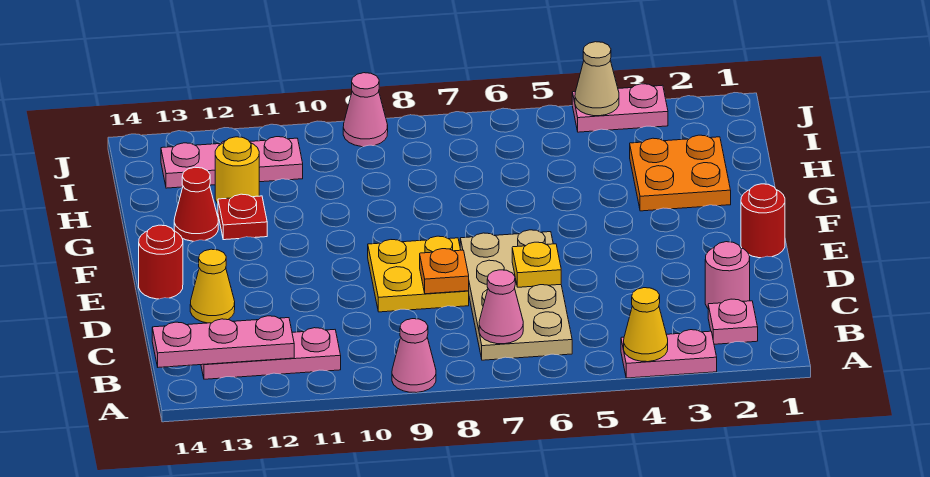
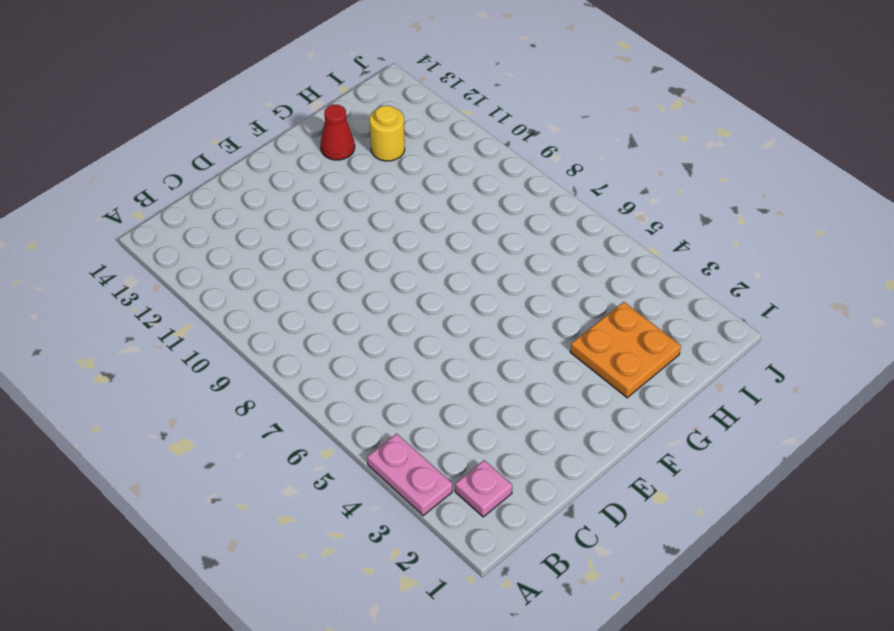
none -> pink 1x1 cone [392,319,436,393]
none -> tan 2x4 plate [460,230,572,360]
none -> pink 1x3 plate [201,328,341,379]

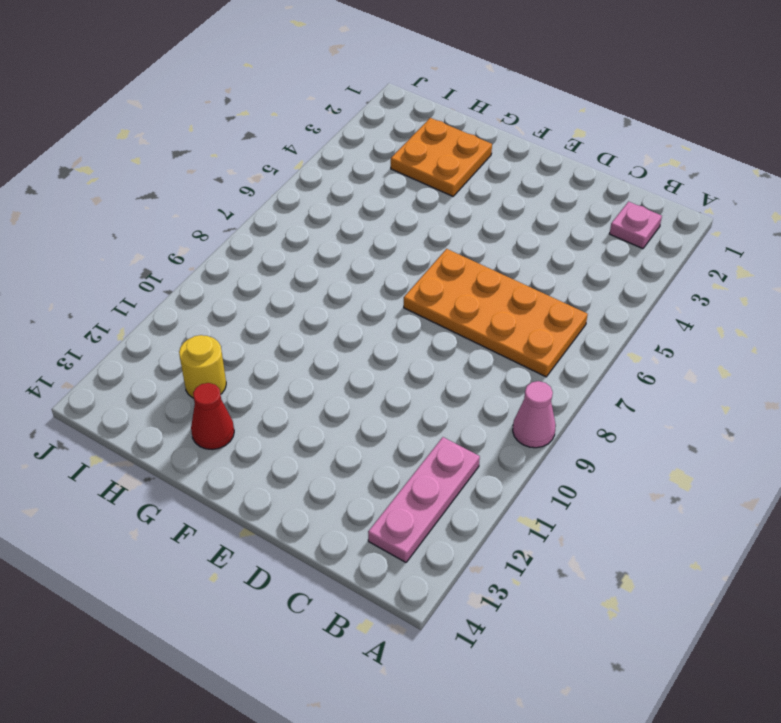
orange 2x4 plate [404,249,588,377] -> tan 2x4 plate [460,230,572,360]
none -> pink 1x2 plate [621,330,717,378]
none -> pink 1x1 round brick [705,242,750,308]
none -> yellow 2x2 plate [368,236,469,312]

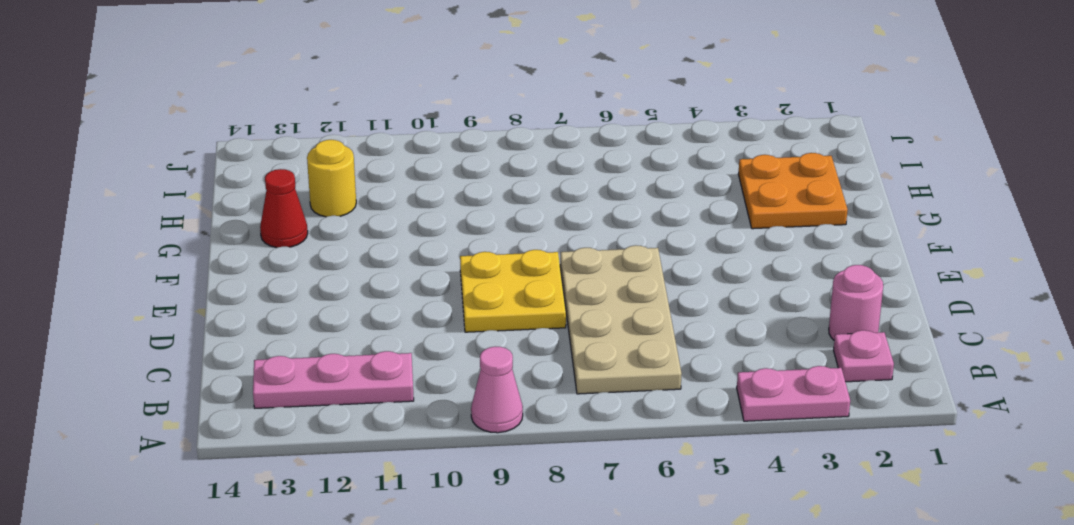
none -> yellow 1x1 cone [190,249,235,323]
none -> red 1x1 round brick [741,184,785,258]
none -> red 1x1 round brick [139,225,183,299]

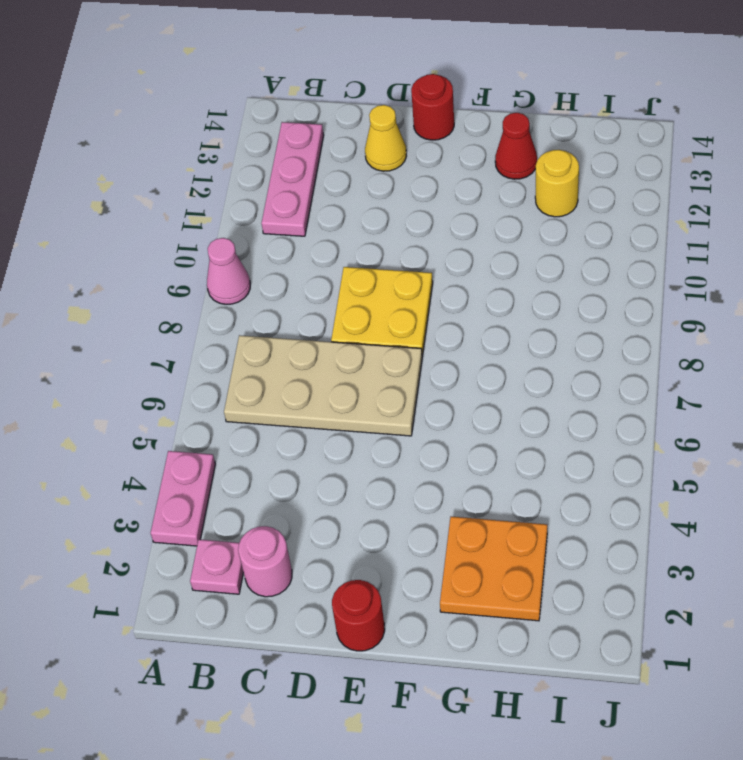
none -> red 1x1 plate [218,194,267,240]
none -> pink 1x3 plate [161,137,303,188]
none -> pink 1x2 plate [572,84,668,132]

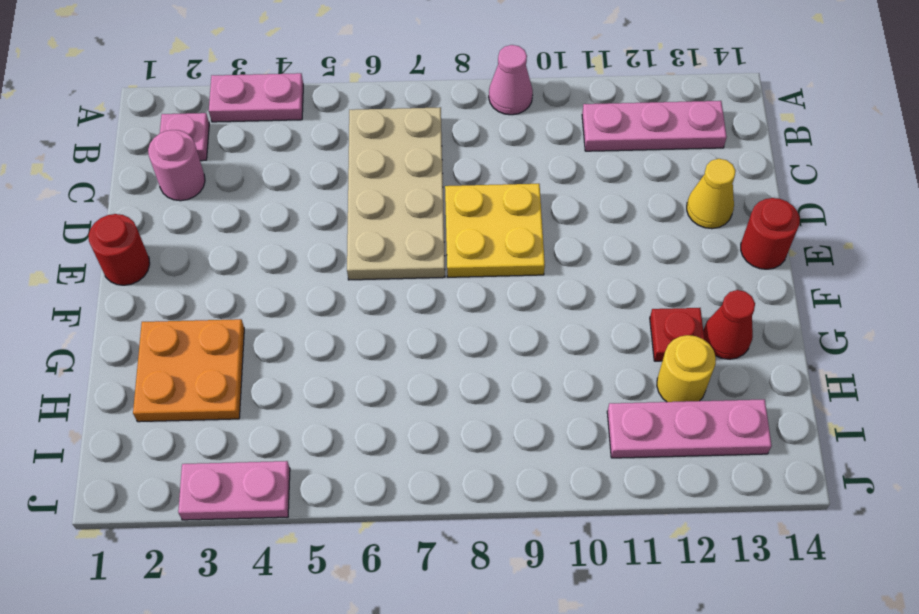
none -> pink 1x1 cone [343,73,388,147]
none -> yellow 1x1 cone [624,288,668,362]
none -> pink 1x1 cone [479,270,523,344]

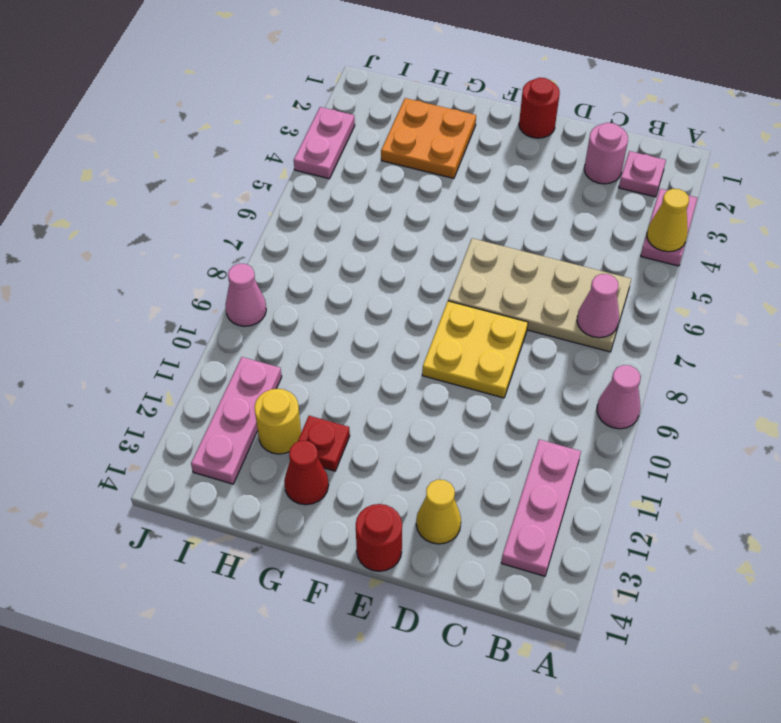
none -> pink 1x3 plate [152,316,294,367]
none -> yellow 1x1 plate [512,242,561,287]
none -> orange 1x1 plate [420,249,469,294]

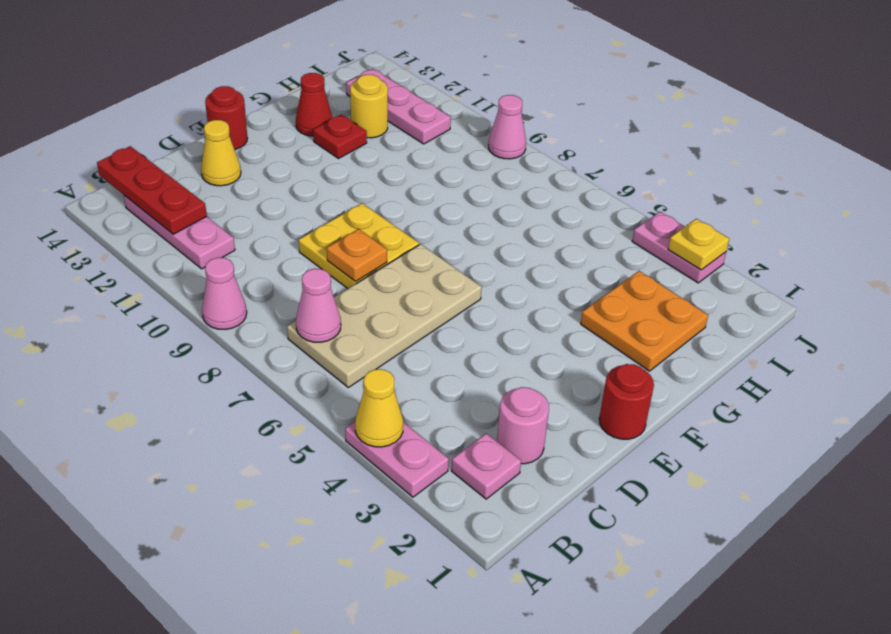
red 1x3 plate [97,146,207,234] -> pink 1x3 plate [152,316,294,367]
yellow 1x1 plate [668,219,729,270] -> yellow 1x1 plate moved to [512,242,561,287]
none -> tan 1x1 cone [575,42,619,116]

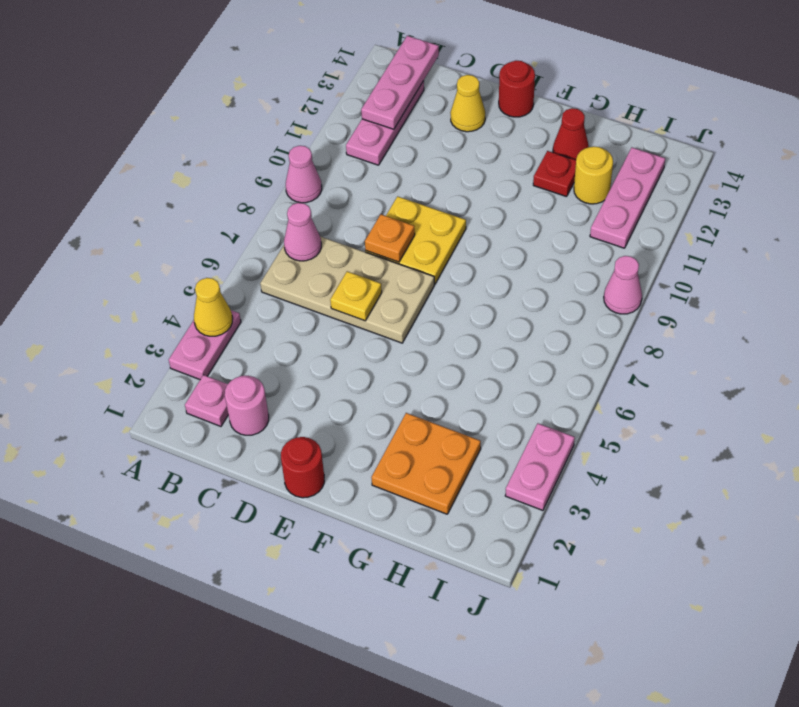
none -> tan 1x1 cone [575,42,619,116]

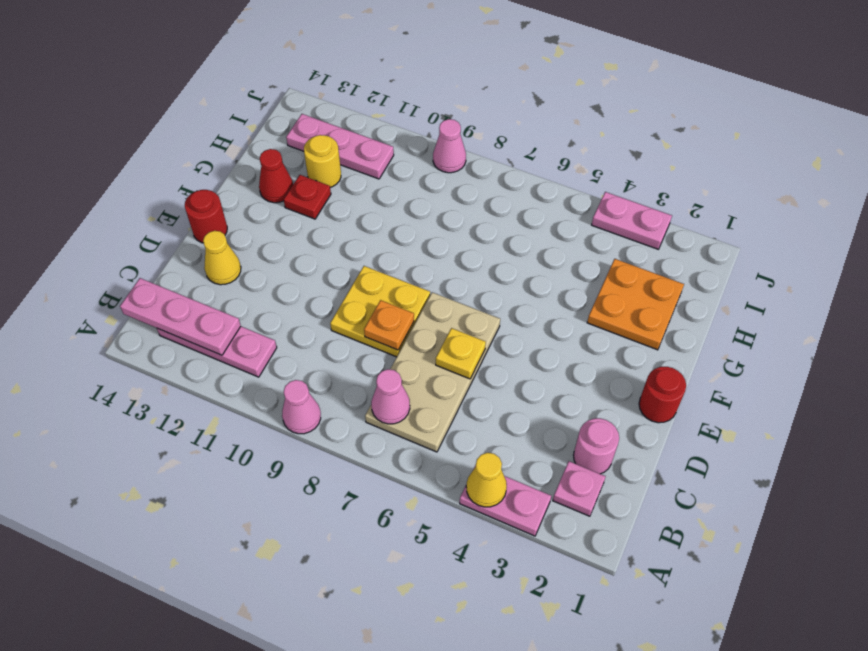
none -> tan 1x1 cone [575,42,619,116]

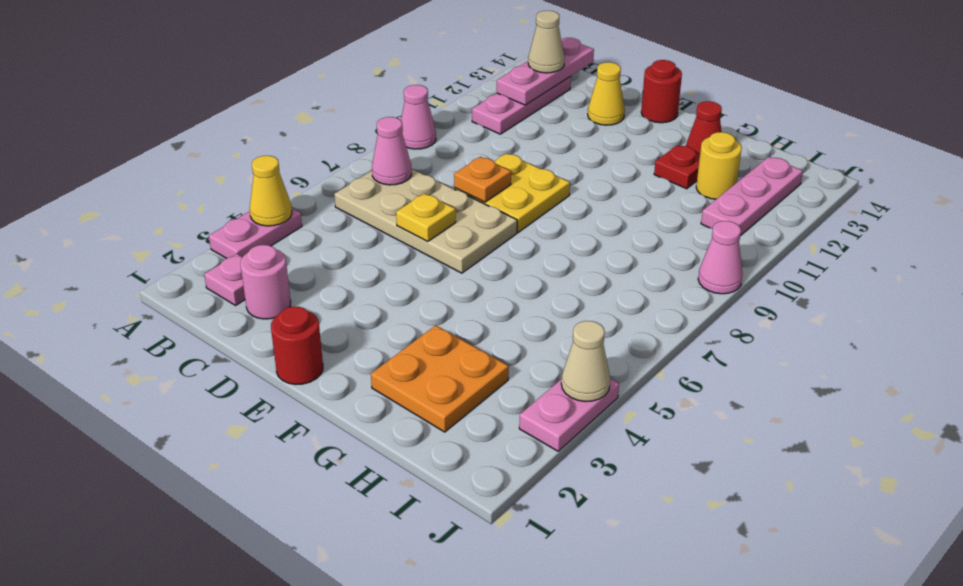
tan 1x1 cone [528,11,565,73] -> none

